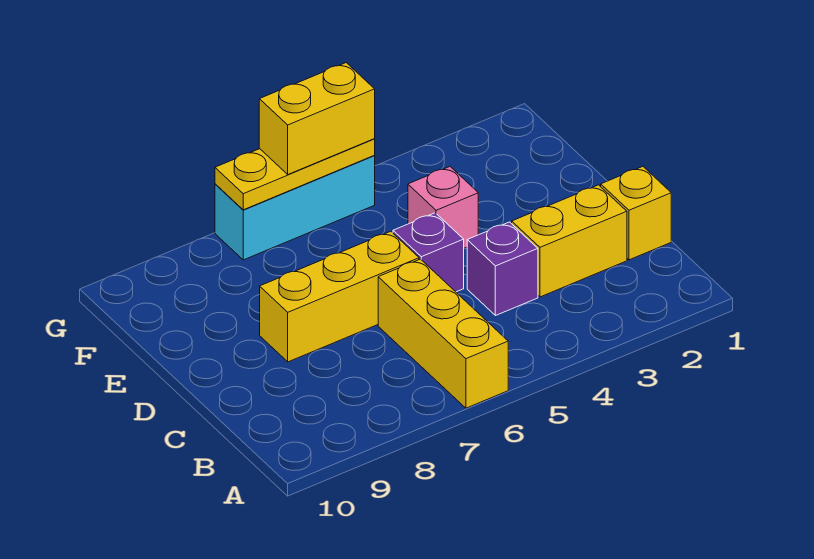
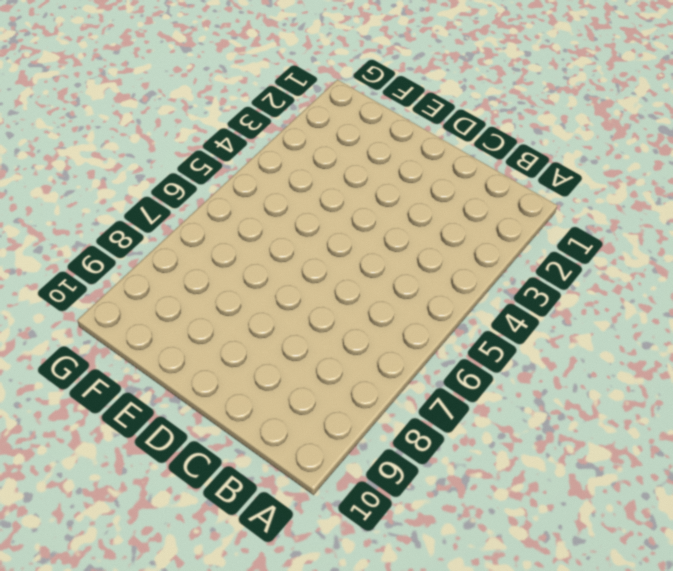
none -> yellow 1x3 brick [378,259,508,408]
none -> yellow 1x1 brick [601,167,671,260]

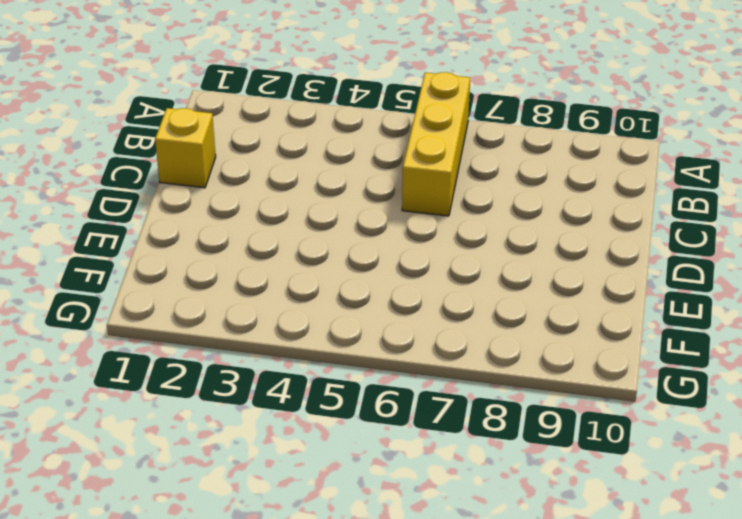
none -> yellow 1x2 brick [512,185,627,297]
none -> purple 1x1 brick [467,222,538,316]

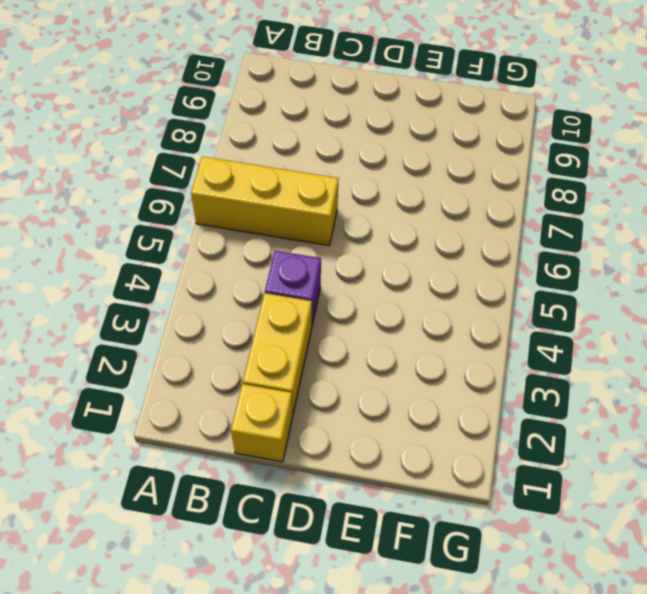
none -> purple 1x1 brick [393,213,464,292]
none -> yellow 1x3 brick [260,231,419,362]

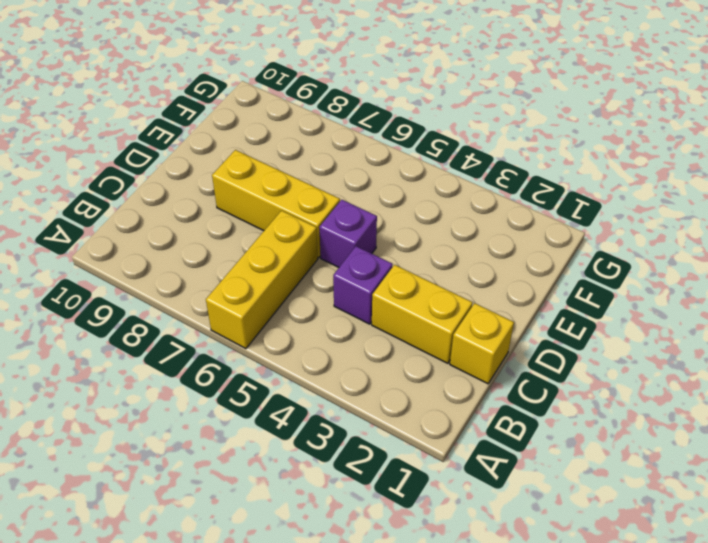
none -> pink 1x1 brick [408,167,478,248]
none -> cyan 1x3 brick [215,156,375,260]

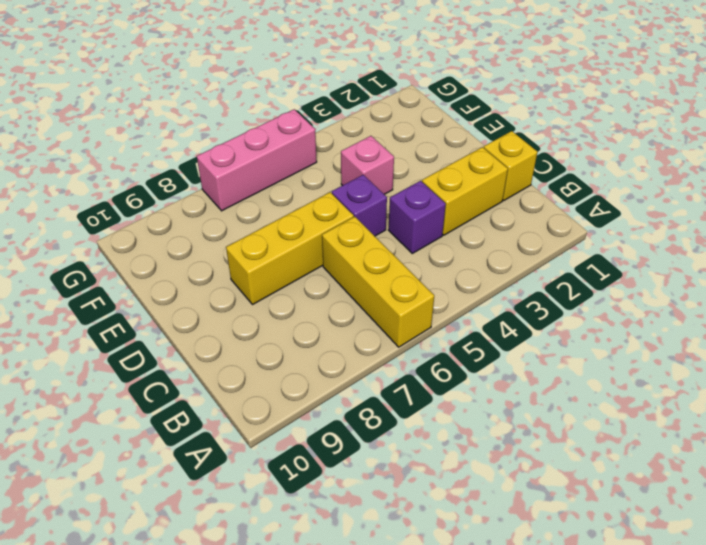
pink 1x3 brick [197,109,317,211] -> cyan 1x3 brick [215,156,375,260]
none -> yellow 1x3 plate [215,139,375,210]
none -> yellow 1x2 brick [259,63,375,174]

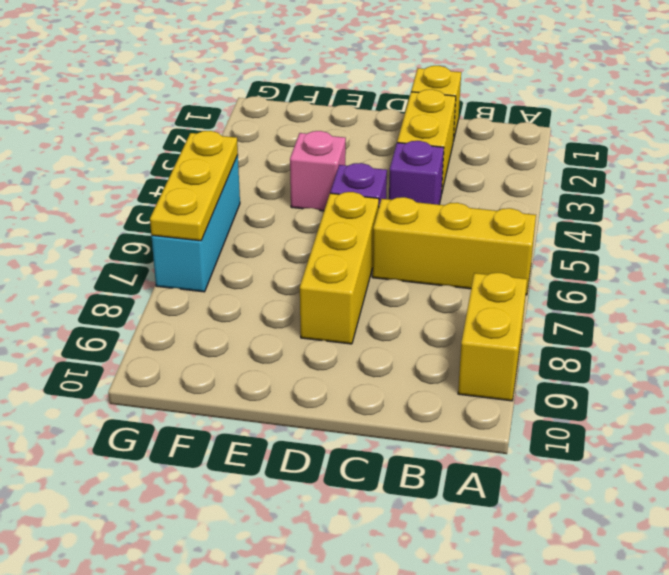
yellow 1x2 brick [458,273,527,401] -> yellow 1x2 brick moved to [259,63,375,174]

